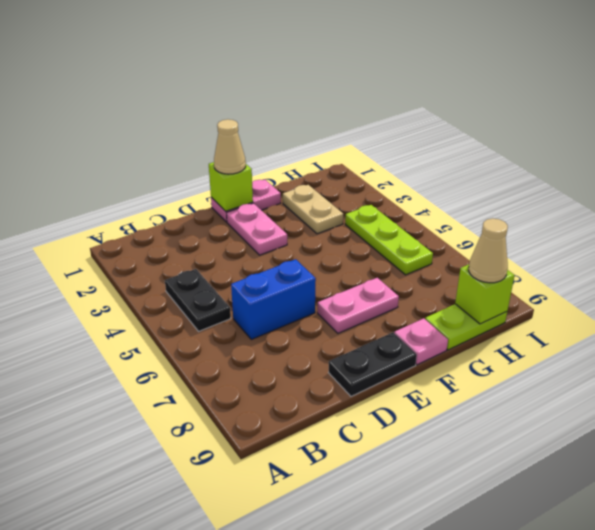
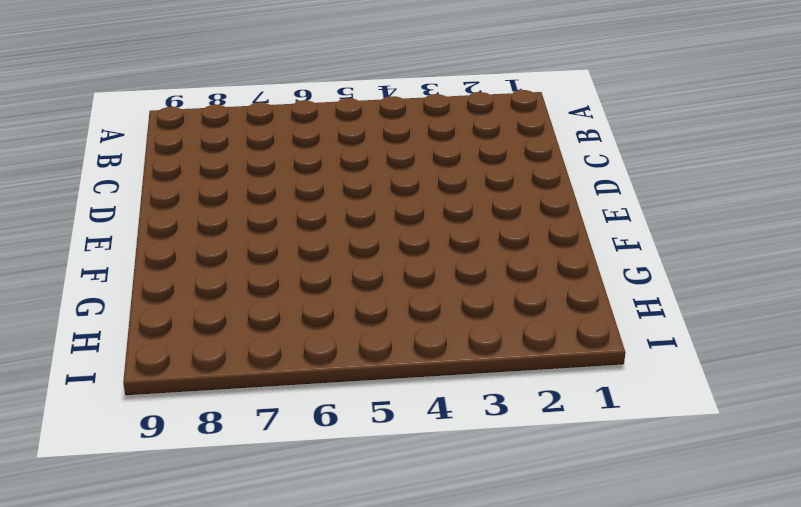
none -> black 1x2 plate [165,269,231,331]
none -> blue 1x2 brick [231,259,316,339]
none -> black 1x2 plate [329,332,417,396]

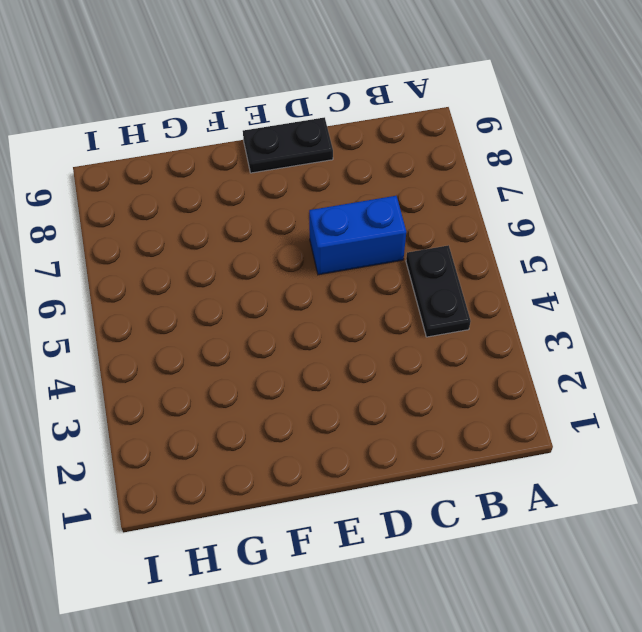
none -> pink 1x2 plate [211,180,281,222]
none -> pink 1x2 plate [227,203,287,255]
none -> pink 1x2 plate [317,278,399,333]

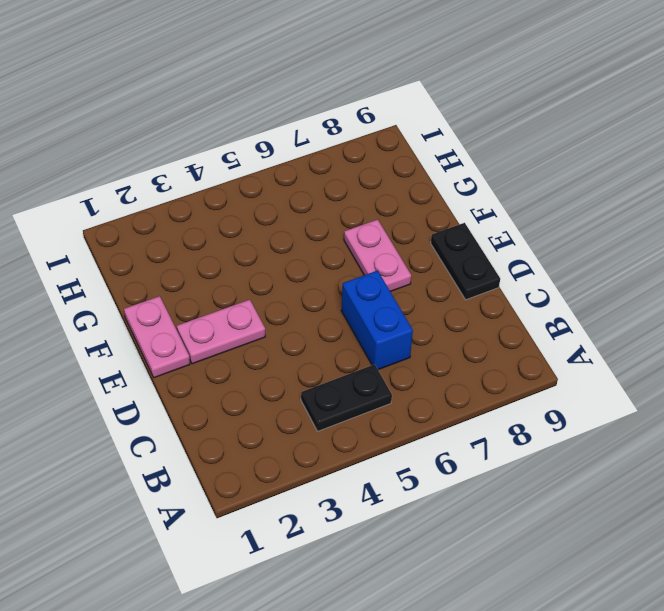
none -> pink 1x1 plate [394,318,448,365]
none -> tan 1x2 plate [283,185,343,234]
none -> lime 1x2 plate [425,304,507,350]

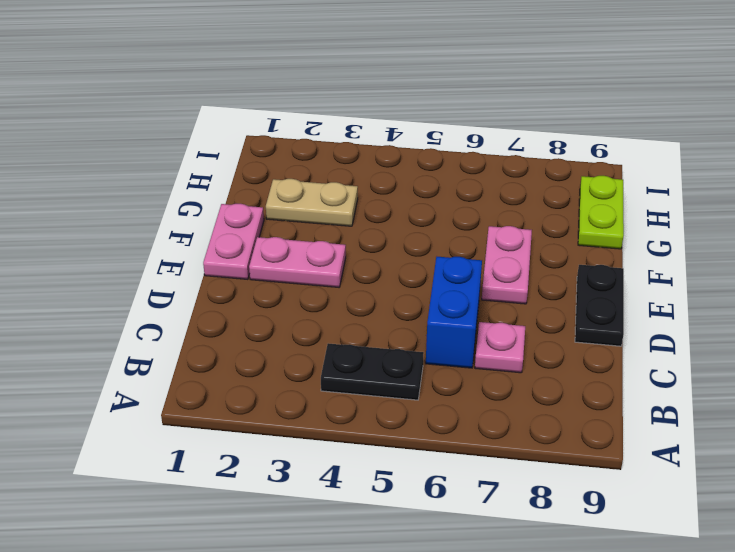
pink 1x1 plate [475,322,525,373] -> pink 1x1 plate moved to [394,318,448,365]
none -> lime 1x3 plate [345,205,433,275]
none -> lime 1x1 brick [209,162,253,211]
none -> lime 1x1 brick [455,264,515,324]

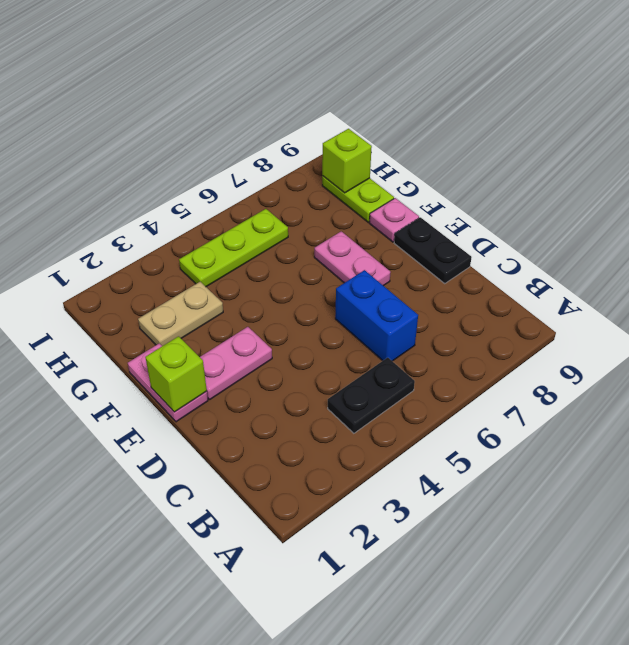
none -> tan 1x1 cone [214,119,246,174]
none -> tan 1x1 cone [469,218,508,283]

